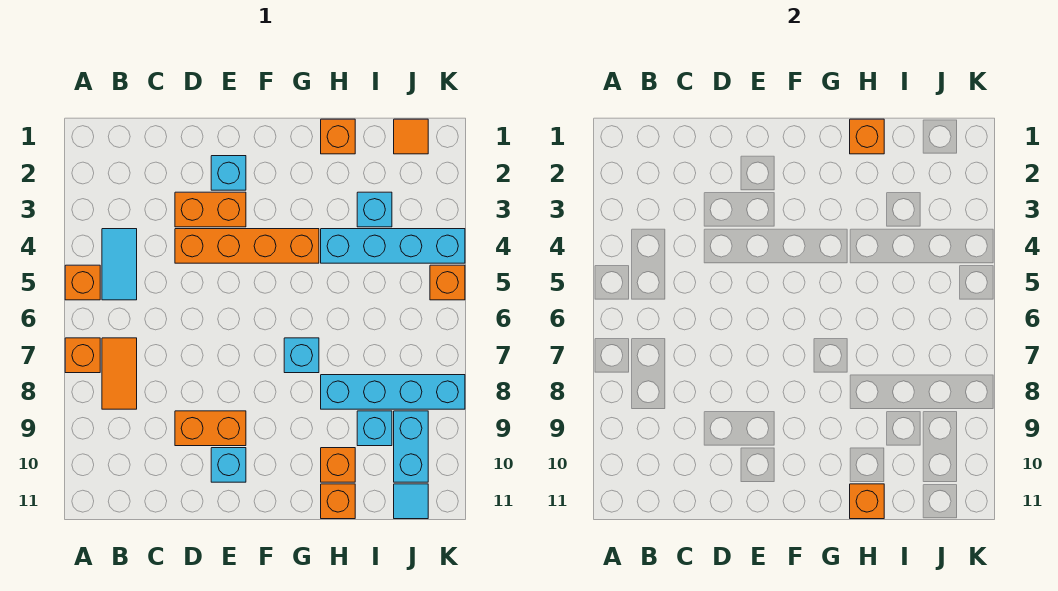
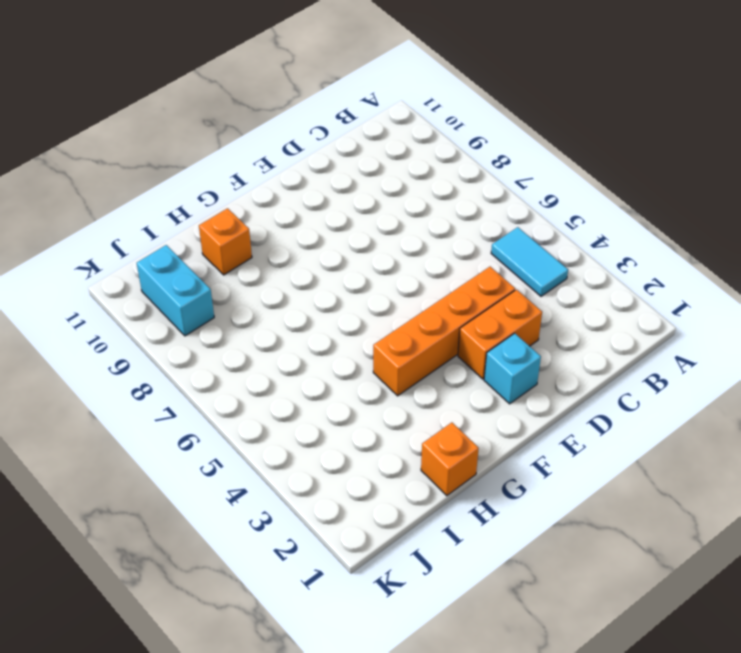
none -> orange 1x1 brick [65,265,100,300]
none -> orange 1x1 brick [65,338,100,373]
none -> orange 1x2 tile [102,338,137,409]

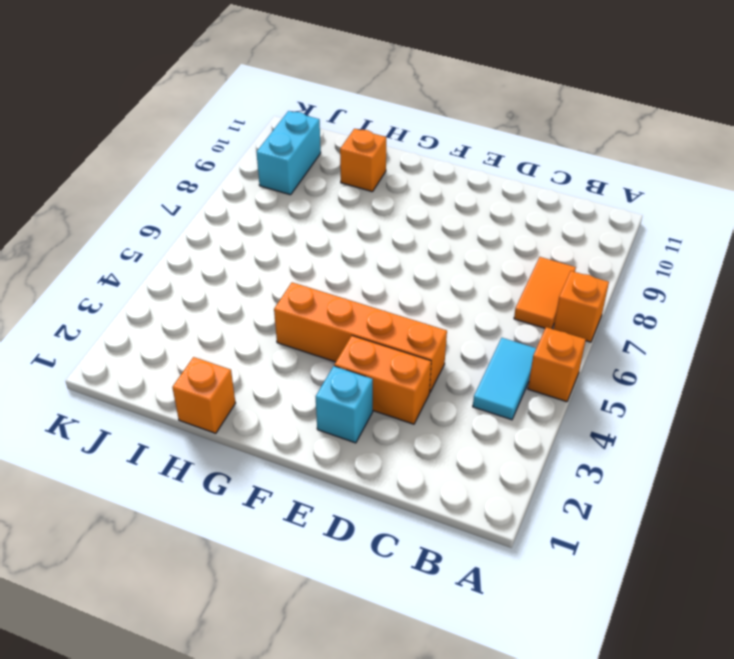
none -> orange 1x2 brick [175,411,246,446]
none -> cyan 1x1 brick [211,448,246,482]
none -> cyan 1x1 brick [284,338,319,373]

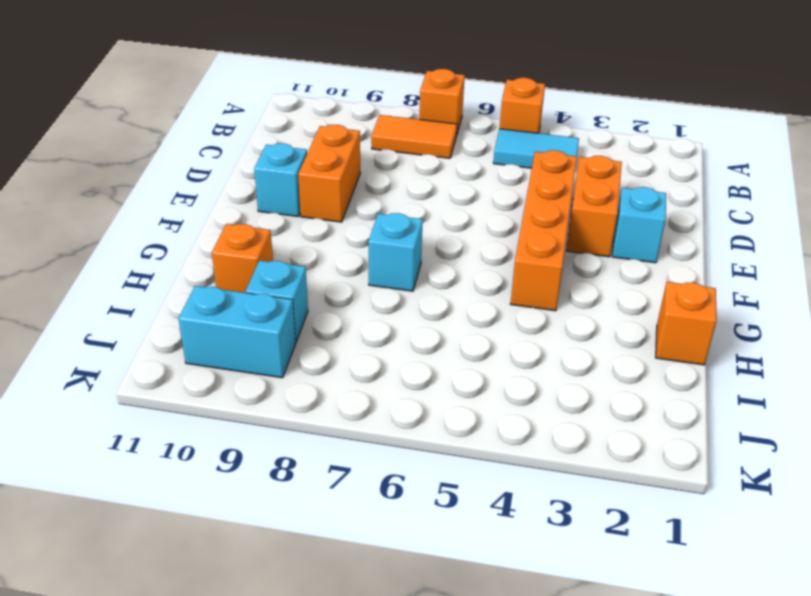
none -> cyan 1x4 brick [321,229,465,263]
none -> cyan 1x4 brick [321,375,465,409]
none -> orange 1x1 brick [321,484,355,519]

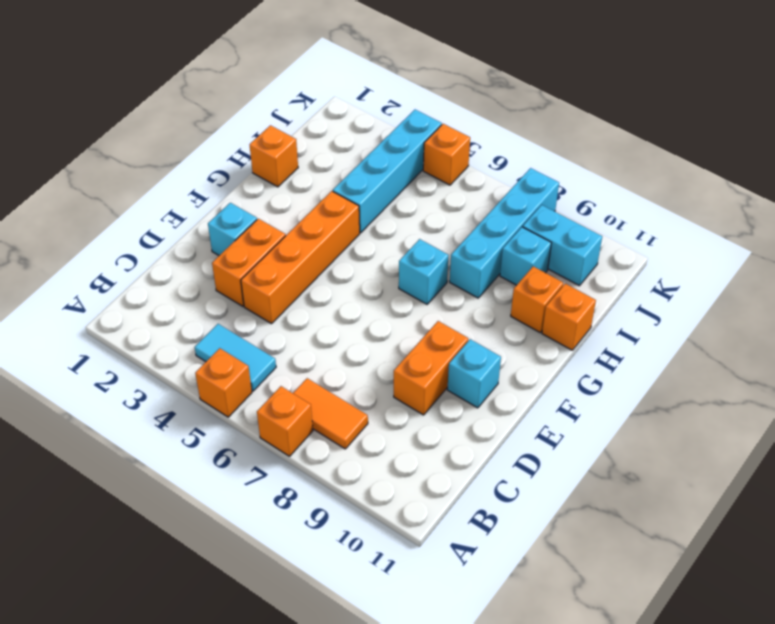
none -> cyan 1x1 brick [357,192,392,227]
none -> orange 1x1 tile [394,119,428,154]
none -> cyan 1x1 tile [394,484,428,519]

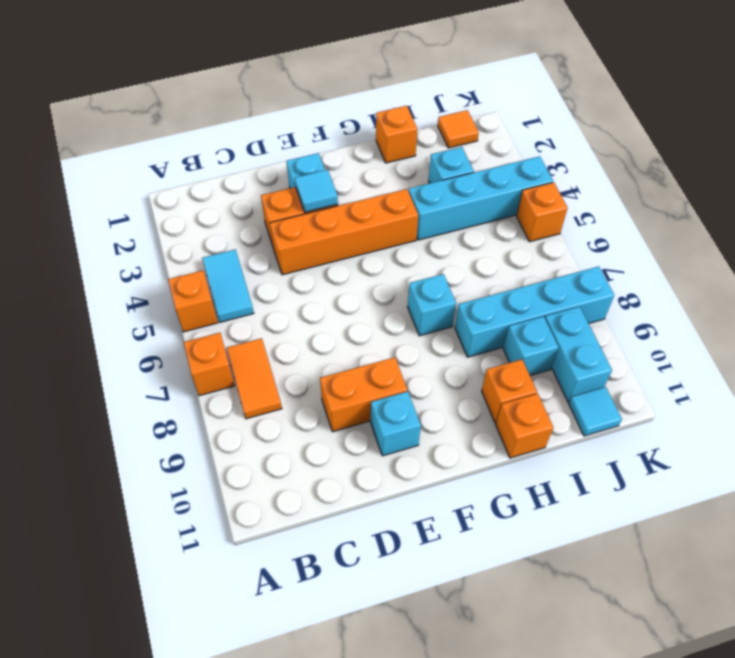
cyan 1x1 tile [295,170,338,212] -> none
none -> orange 1x1 brick [850,119,884,154]
none -> orange 1x1 brick [850,484,884,519]

